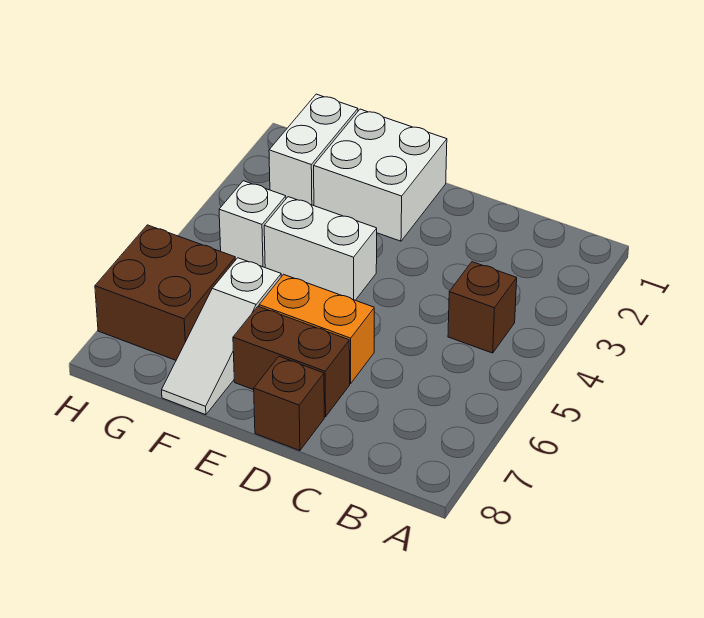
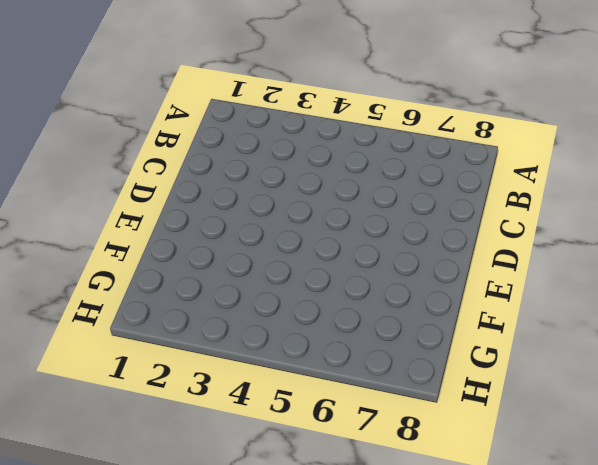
none -> brown 1x1 brick [448,262,517,353]
none -> orange 1x2 brick [259,274,374,384]

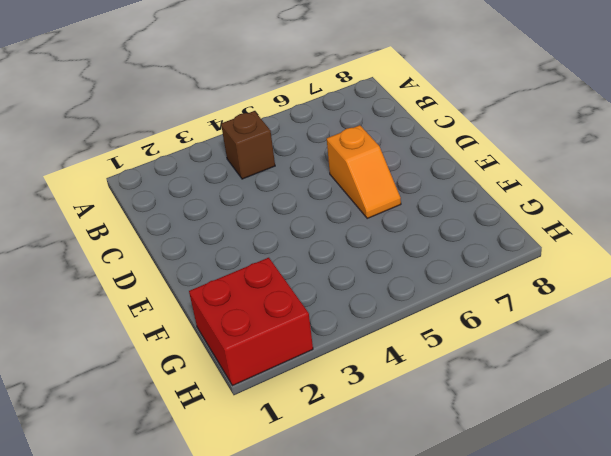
orange 1x2 slope [327,125,401,218] -> orange 1x2 brick [259,274,374,384]
red 2x2 brick [189,258,313,386] -> white 1x2 brick [269,94,358,206]
none -> brown 1x2 brick [233,306,350,417]
none -> brown 1x1 brick [254,356,324,451]

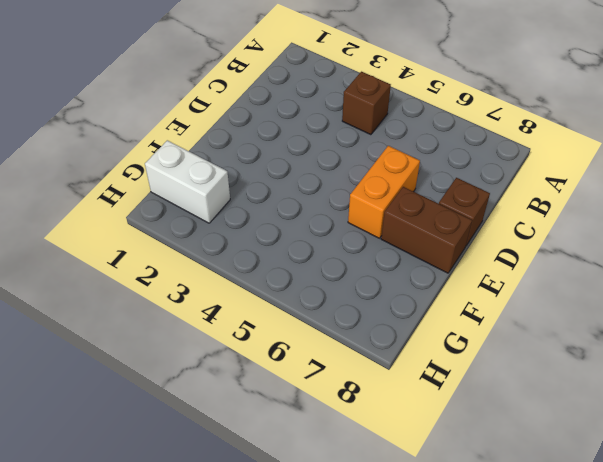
brown 1x2 brick [381,187,472,273] -> brown 1x2 brick turned to [233,306,350,417]
none -> white 2x2 brick [314,109,447,241]
none -> white 1x2 brick [264,197,377,300]

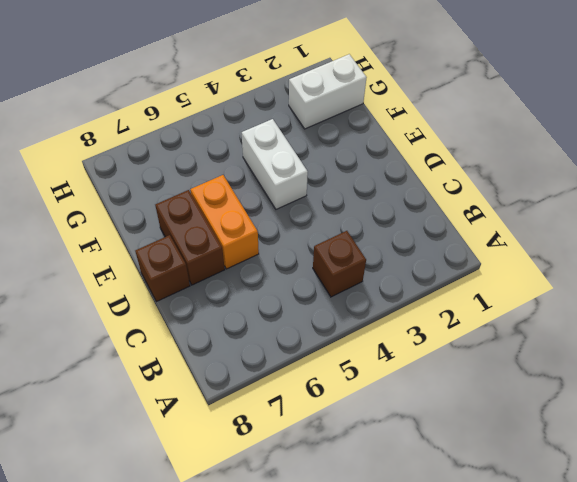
none -> white 2x2 brick [314,109,447,241]
none -> white 1x3 slope [162,258,281,415]

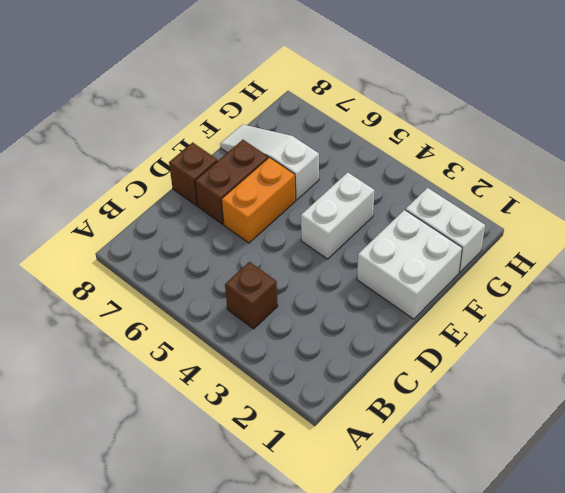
none -> white 1x1 brick [219,181,286,267]
none -> brown 2x2 brick [95,225,235,360]

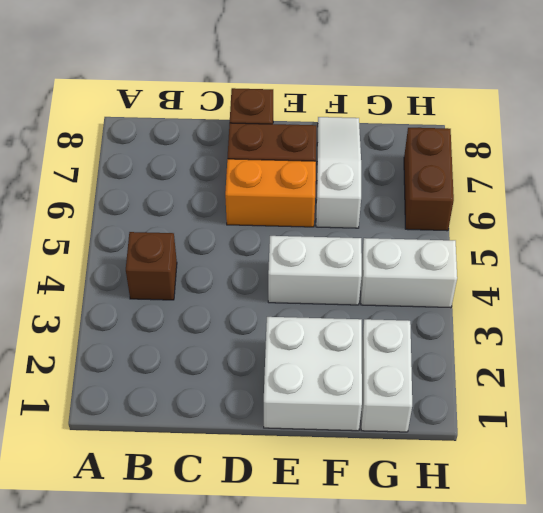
white 1x2 brick [361,238,457,308] -> white 1x1 brick [219,181,286,267]
brown 1x2 brick [404,128,454,231] -> brown 2x2 brick [95,225,235,360]

